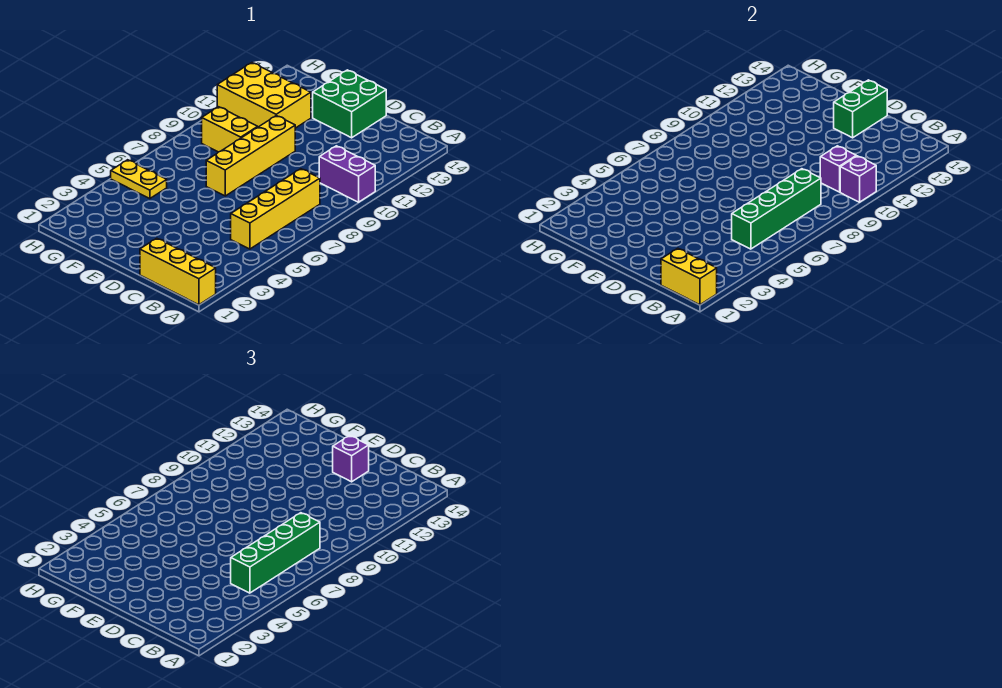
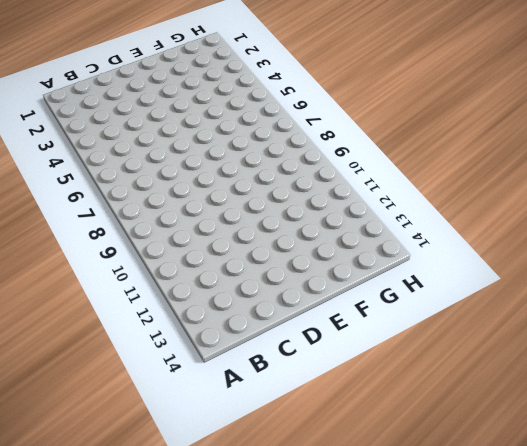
none -> yellow 1x3 brick [140,238,216,305]
none -> purple 1x2 brick [319,146,375,202]
none -> yellow 1x4 brick [231,169,320,249]

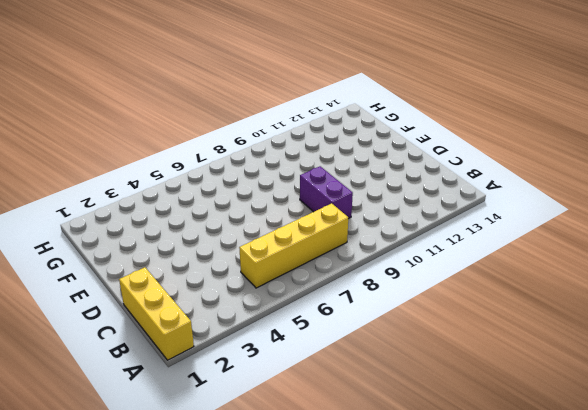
purple 1x2 brick [300,166,353,219] -> purple 1x2 brick moved to [319,146,375,202]
none -> green 2x2 brick [313,70,386,138]
none -> yellow 1x4 brick [206,116,295,196]
none -> yellow 1x2 brick [202,107,258,152]

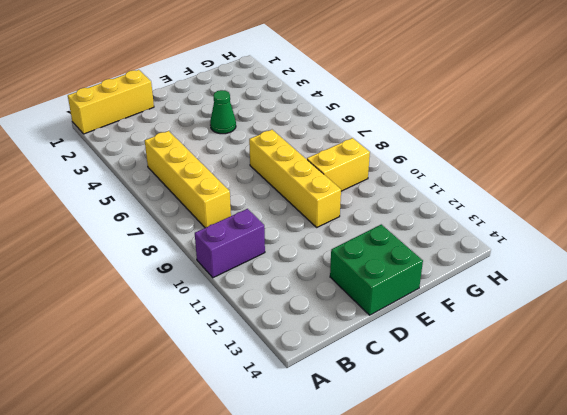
green 1x1 cone [210,90,236,134] -> none
none -> yellow 2x3 brick [217,63,311,128]
none -> yellow 1x2 plate [111,160,167,199]
none -> yellow 1x2 brick [661,248,717,305]

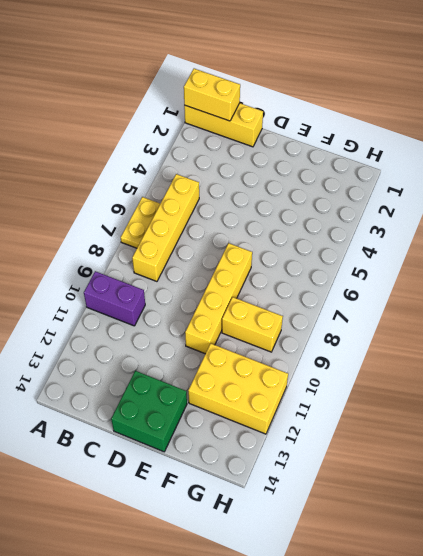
yellow 1x2 plate [121,197,160,248] -> yellow 1x2 plate turned to [111,160,167,199]
none -> purple 1x1 brick [840,156,876,202]
none -> green 1x4 brick [732,169,821,249]
none -> purple 1x1 brick [820,146,856,192]

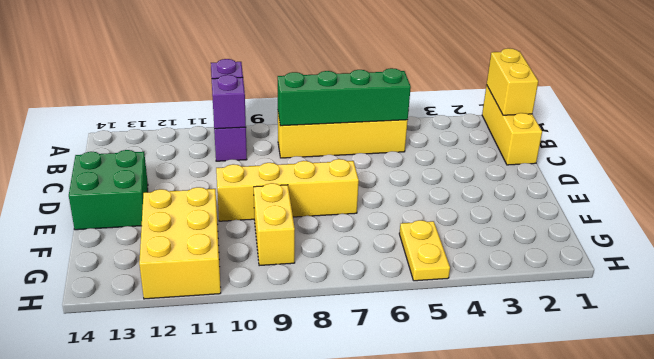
none -> green 1x2 brick [834,80,887,138]
none -> green 1x4 brick [231,513,320,593]
none -> purple 1x1 brick [333,436,369,482]

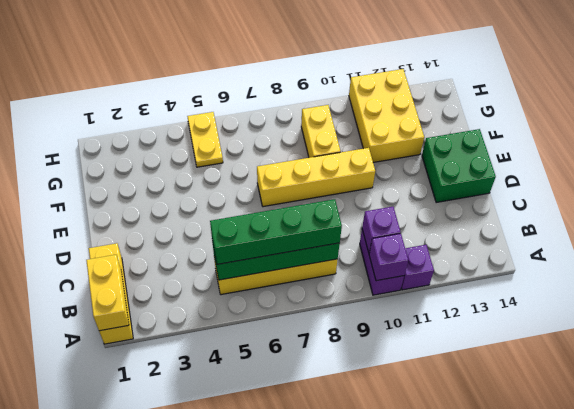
purple 1x1 brick [401,245,434,290] -> purple 1x1 brick moved to [333,436,369,482]
none -> green 1x2 brick [834,80,887,138]

